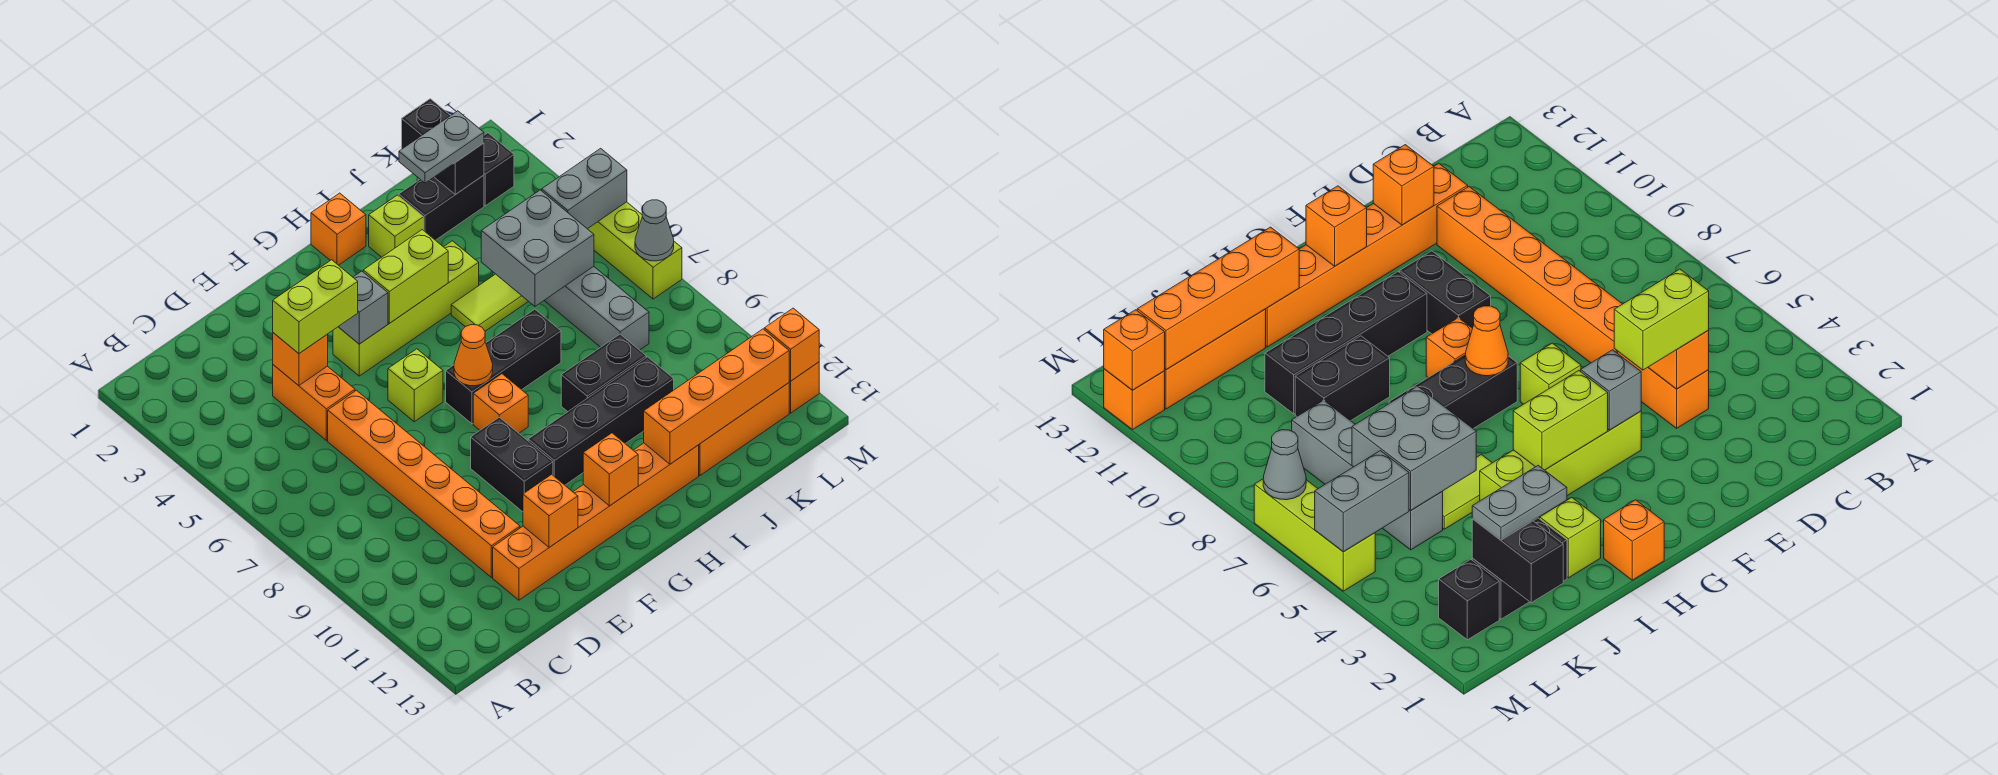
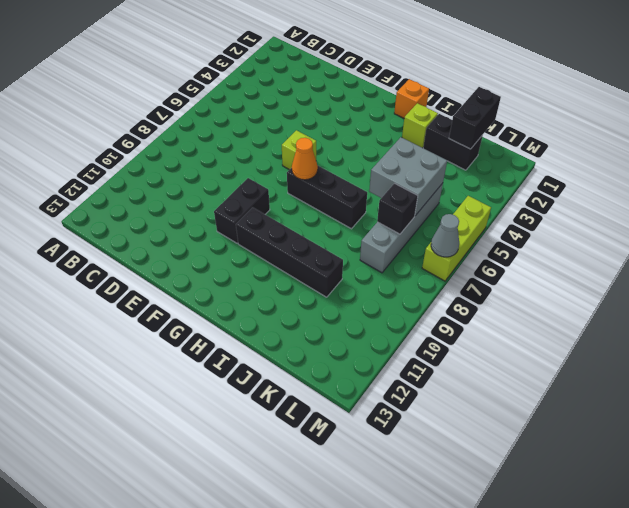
black 1x1 brick [377,183,418,234] -> black 1x1 brick moved to [484,133,514,206]
none -> orange 1x2 brick [273,365,355,440]
none -> orange 1x6 brick [328,390,520,577]
none -> orange 1x6 brick [493,443,699,600]
none -> lime 1x4 brick [333,241,479,376]

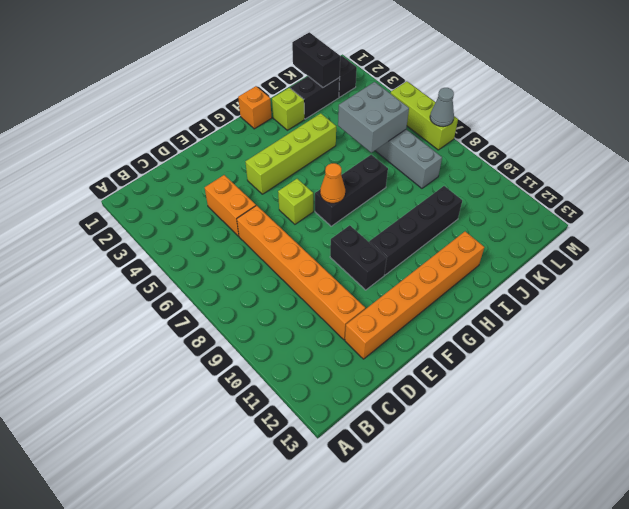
none -> orange 1x1 brick [473,374,528,433]
none -> lime 1x2 tile [451,274,529,331]
none -> black 1x2 brick [561,334,646,412]
none -> orange 1x3 brick [699,383,789,475]

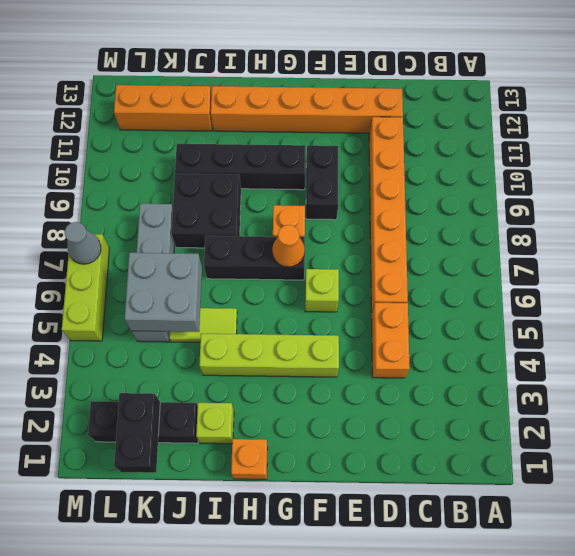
black 2x2 brick [172,174,241,248] -> black 1x2 brick [561,334,646,412]
none -> orange 1x1 brick [789,362,819,413]
none -> orange 1x1 brick [273,333,328,386]
none -> orange 1x1 brick [523,474,578,547]
none -> grey 1x1 brick [338,271,388,344]

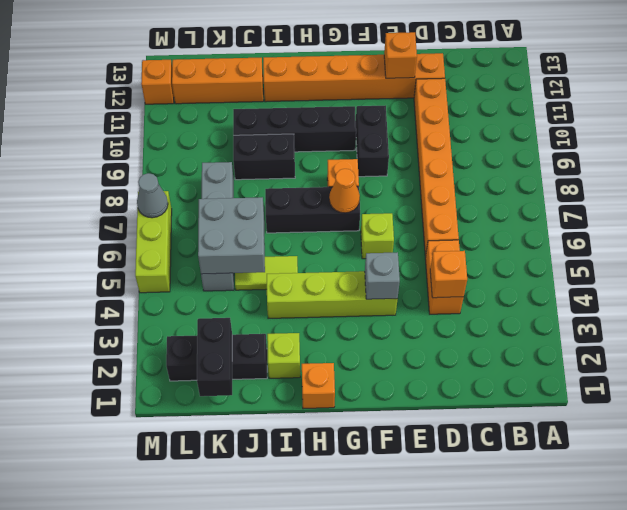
none -> lime 1x2 brick [363,230,448,323]
none -> orange 1x1 brick [583,433,638,506]
none -> orange 1x4 brick [644,329,789,464]
none -> grey 1x2 brick [542,148,627,229]

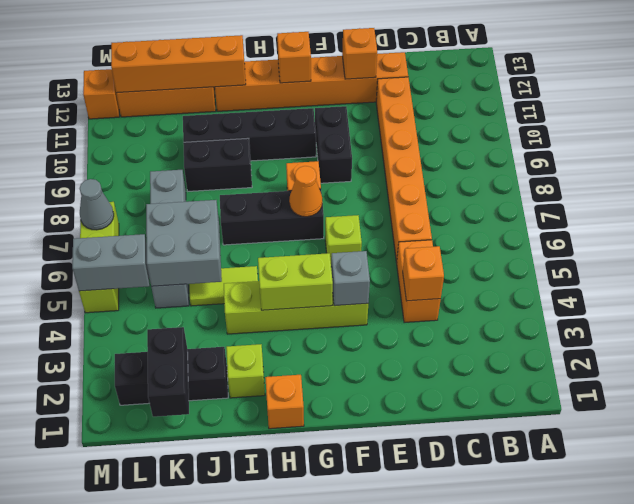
none -> orange 1x1 brick [764,308,819,381]
none -> lime 1x2 brick [273,260,358,353]
none -> grey 1x2 plate [399,111,484,183]

